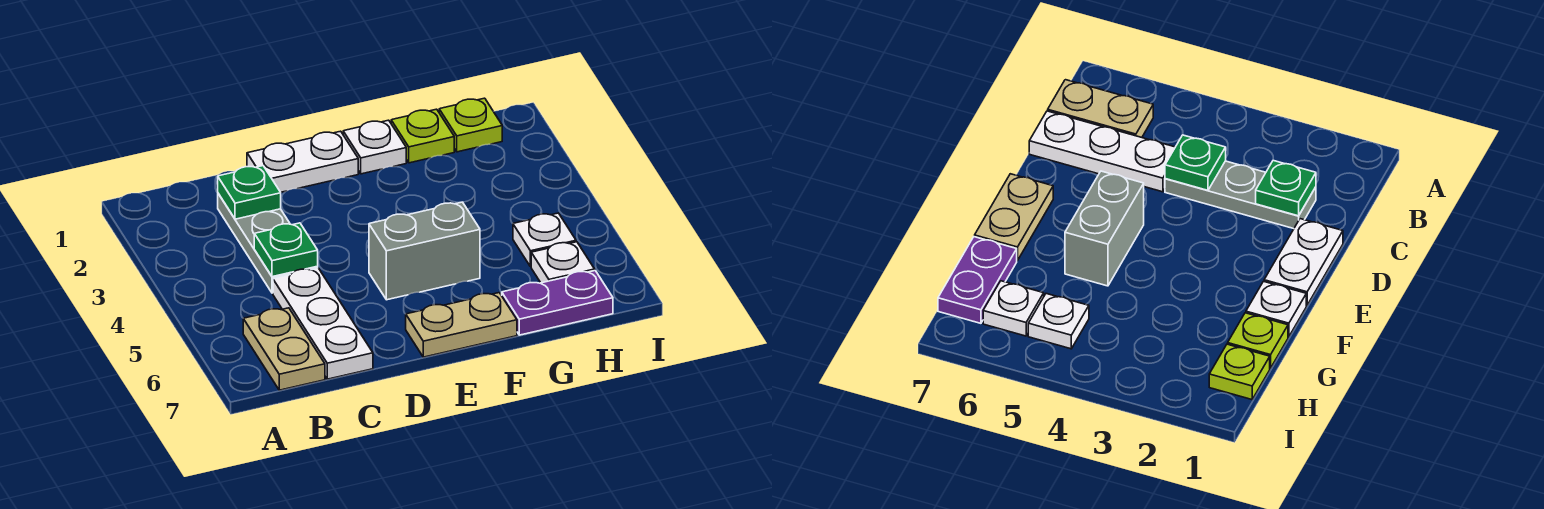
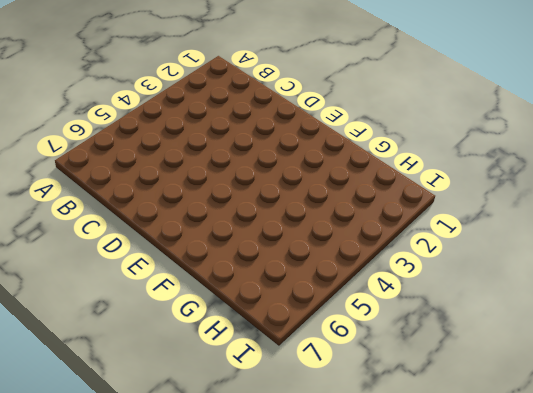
none -> tan 1x2 plate [243,308,325,390]
none -> grey 1x3 plate [218,194,318,293]
none -> white 1x3 plate [273,268,373,379]

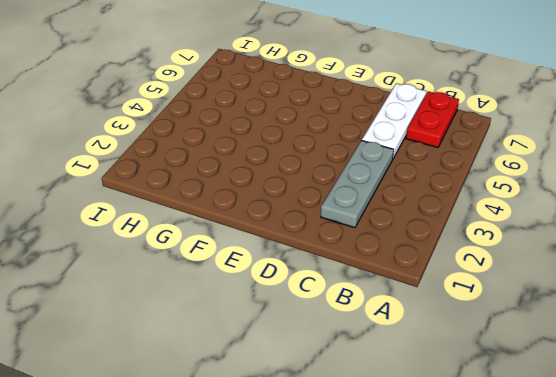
red 1x2 plate [406,92,459,147] -> tan 1x2 plate [243,308,325,390]
none -> white 1x2 plate [247,131,358,192]
none -> grey 1x2 brick [369,202,480,300]
none -> tan 1x2 plate [406,293,517,357]

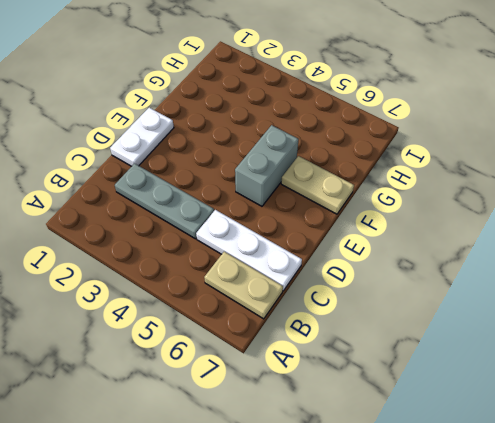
tan 1x2 plate [281,156,354,214] -> tan 1x2 plate turned to [406,293,517,357]
none -> white 1x1 plate [343,120,406,174]
none -> lime 1x1 plate [391,109,454,163]
none -> purple 1x2 plate [502,271,613,335]

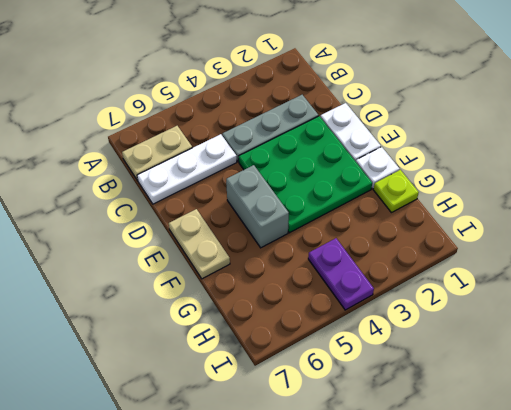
green 3x3 plate [239,116,372,233] -> none
purple 1x2 plate [308,238,374,310] -> purple 1x2 plate moved to [502,271,613,335]
none -> lime 1x1 plate [439,98,502,152]
none -> white 1x1 plate [513,213,576,267]
none -> white 1x1 plate [531,242,595,283]

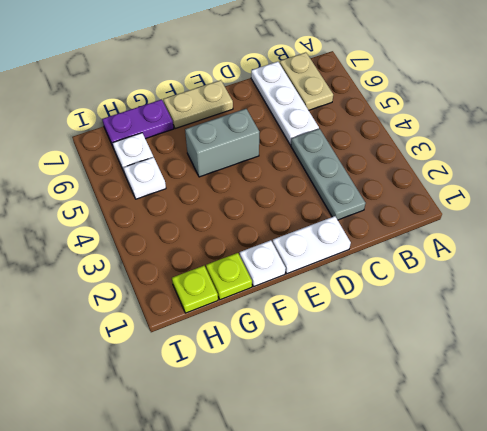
none -> green 1x1 plate [218,166,281,219]
none -> green 1x1 plate [254,223,318,277]

